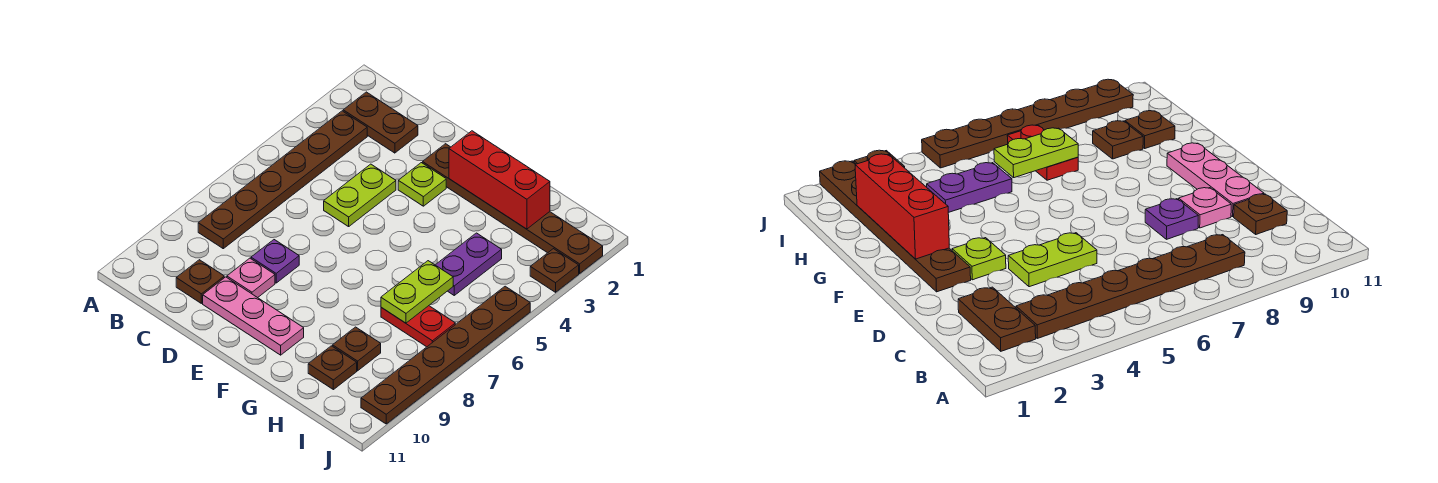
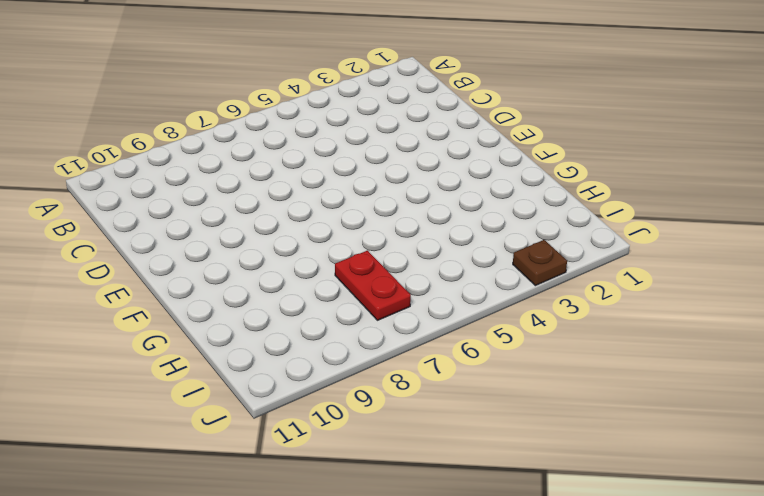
none -> brown 1x2 plate [343,92,418,153]
none -> brown 1x6 plate [198,111,367,249]
none -> brown 1x1 plate [176,260,224,303]

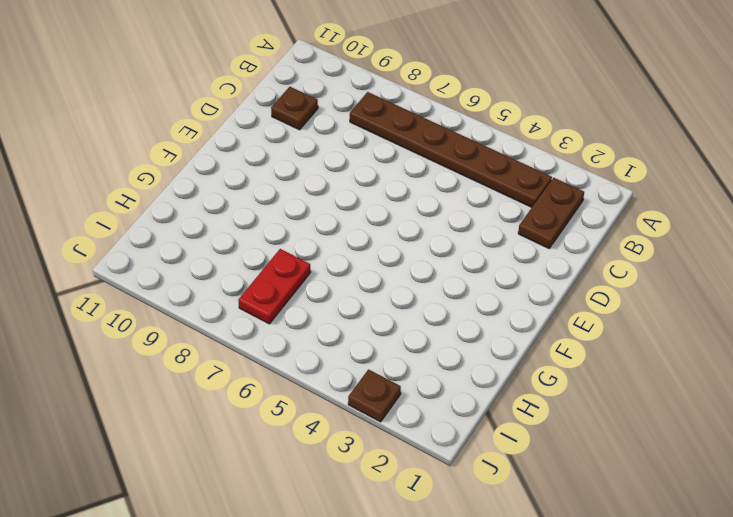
none -> lime 1x2 plate [324,164,396,227]
none -> purple 1x1 plate [251,240,299,283]
none -> pink 1x1 plate [227,258,275,298]

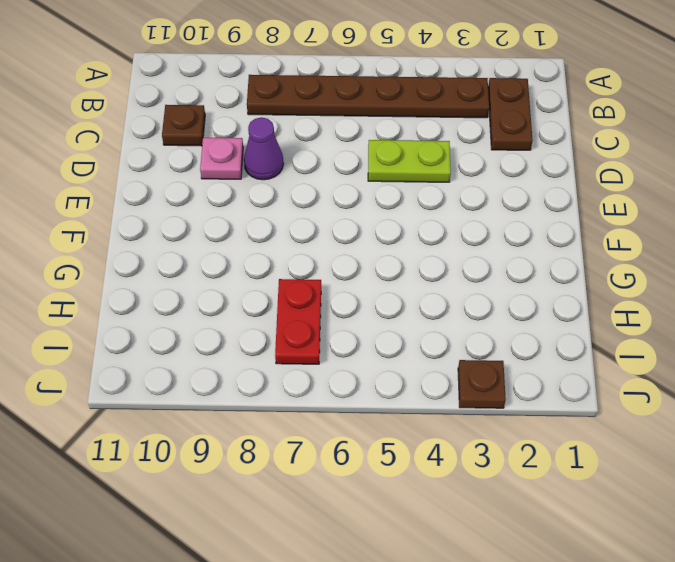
purple 1x1 cone [244,117,284,180] -> purple 1x1 plate [251,240,299,283]
none -> pink 1x3 plate [203,277,304,355]
none -> brown 1x6 plate [423,144,603,273]
none -> lime 1x1 plate [398,163,446,206]

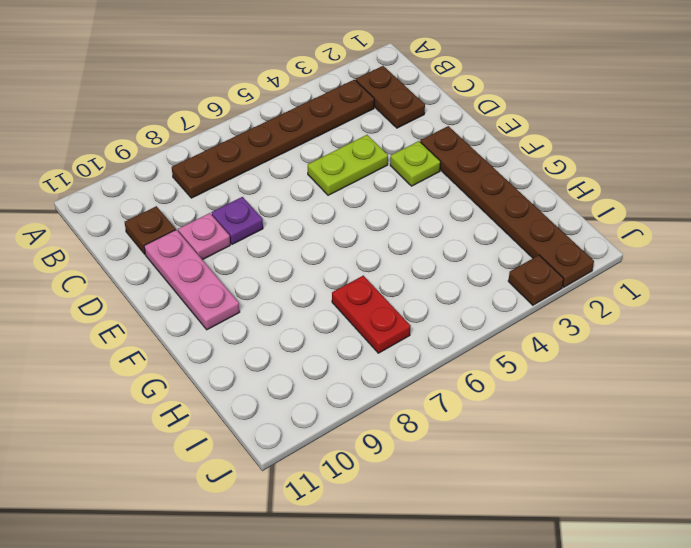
none -> purple 1x2 plate [436,233,502,295]
none -> brown 1x1 plate [333,327,381,371]
none -> brown 1x1 plate [308,346,357,390]

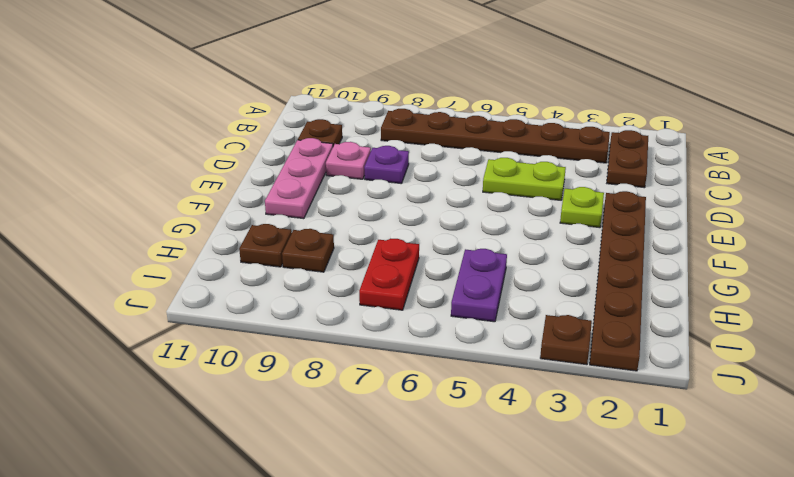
purple 1x2 plate [451,249,507,322] -> purple 1x2 plate turned to [436,233,502,295]
none -> brown 1x6 plate [361,286,530,424]
none -> red 1x3 brick [449,131,550,229]
none -> lime 1x2 plate [381,261,453,323]

